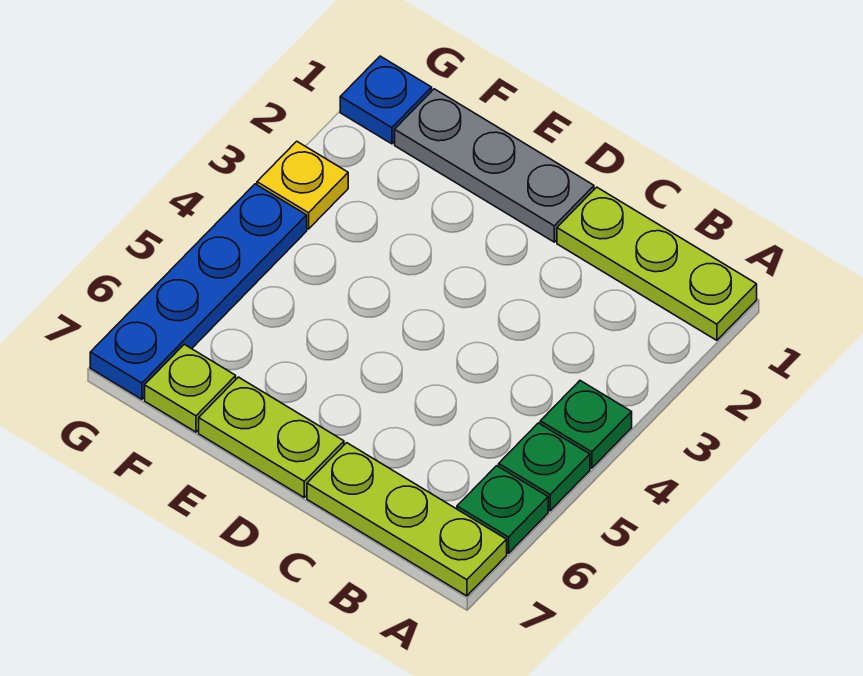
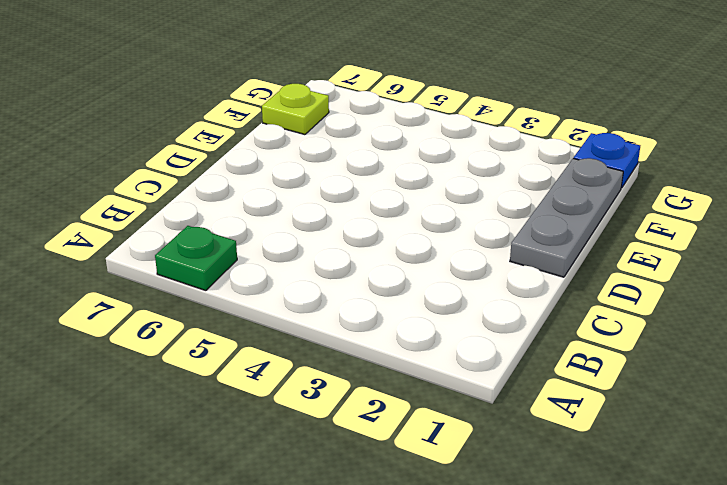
none -> lime 1x3 plate [557,187,757,340]
none -> green 1x1 plate [540,381,632,468]

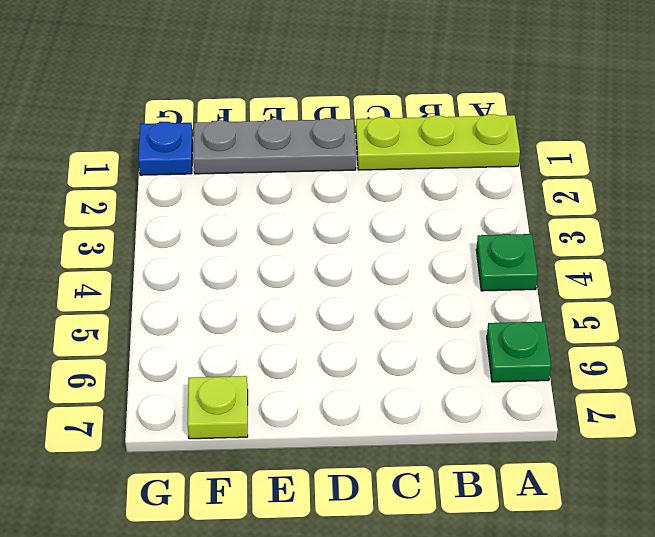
none -> green 1x1 plate [499,423,590,511]
none -> lime 1x3 plate [307,443,507,596]

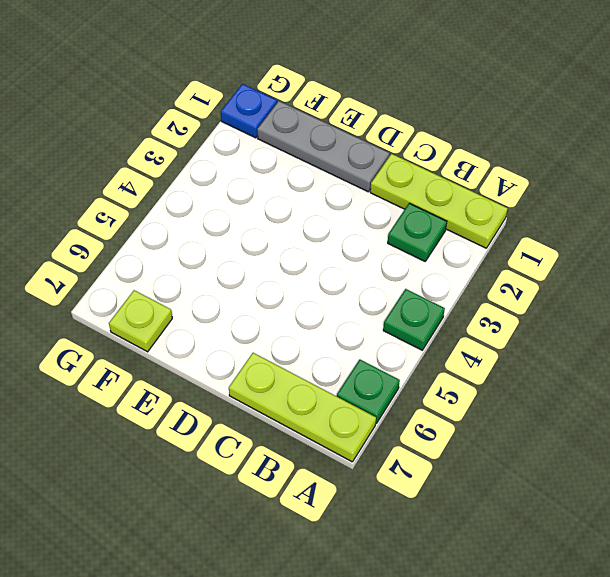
green 1x1 plate [388,203,447,261] -> green 1x1 plate moved to [499,423,590,511]
none -> lime 1x2 plate [199,377,344,497]
none -> yellow 1x1 plate [257,141,348,229]

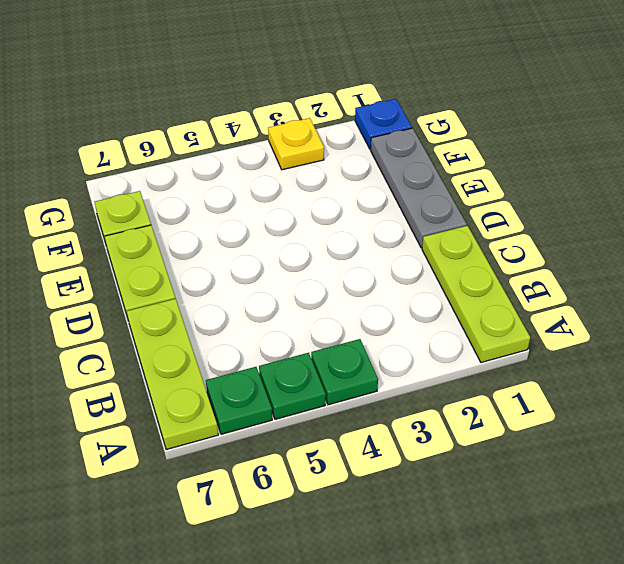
none -> blue 1x4 plate [90,184,307,399]

